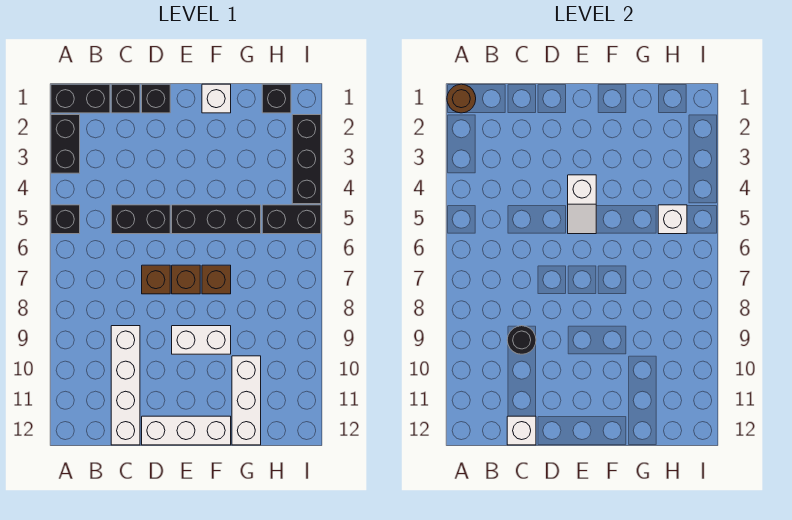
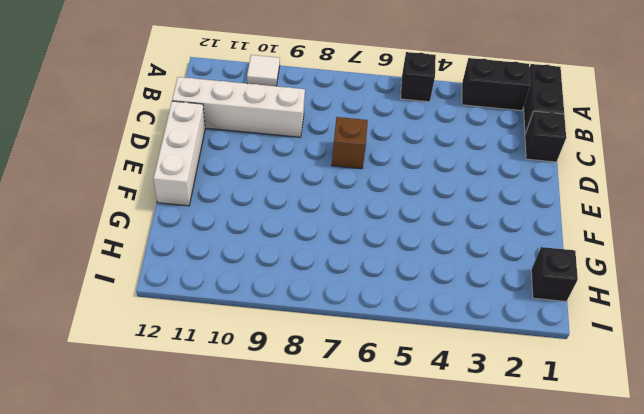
white 1x1 tile [247,55,280,86] -> none
none -> black 1x2 brick [111,205,170,234]
none -> black 1x1 brick [142,84,170,113]
none -> black 1x3 brick [172,205,261,234]

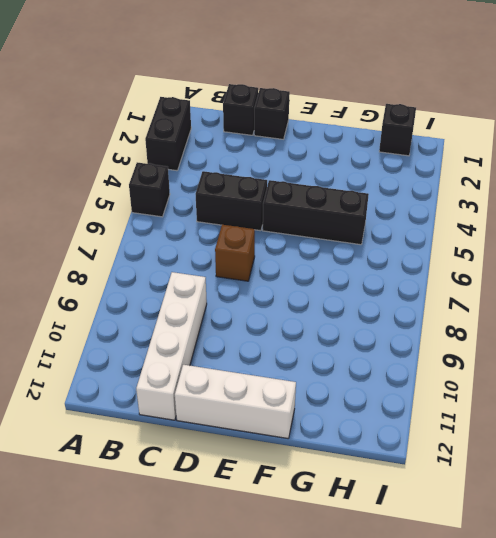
none -> black 1x2 brick [51,84,110,113]
none -> brown 1x1 brick [172,265,200,294]
none -> white 1x2 brick [172,326,231,354]

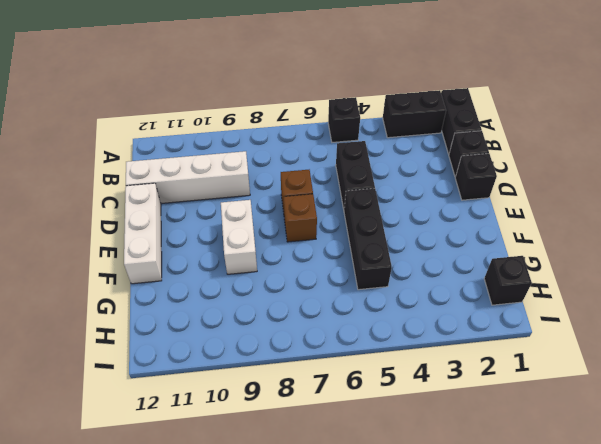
none -> white 1x1 brick [202,84,231,113]
none -> brown 1x1 brick [202,265,231,294]
none -> white 1x3 brick [232,356,261,445]

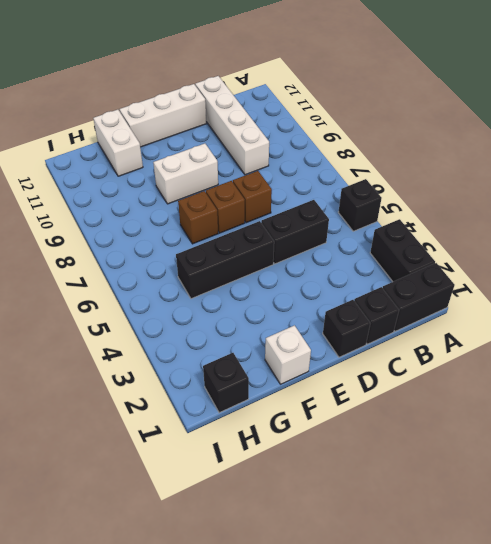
white 1x2 brick [93,110,143,176] -> white 1x3 brick [232,356,261,445]
none -> black 1x2 brick [262,205,321,234]
none -> black 1x3 brick [292,115,321,204]
none -> brown 1x1 round brick [447,84,476,113]

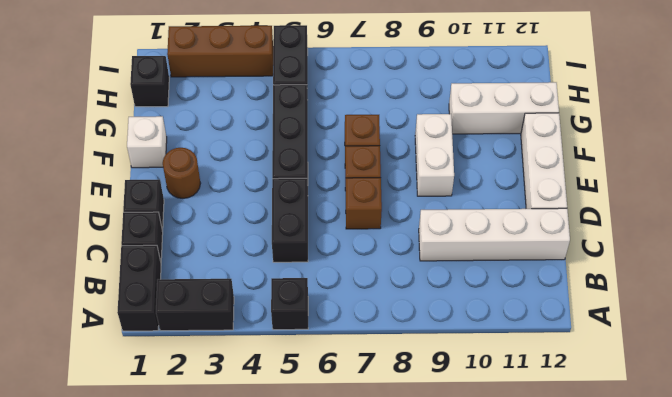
brown 1x1 round brick [163,148,201,198] -> brown 1x1 round brick moved to [447,84,476,113]
brown 1x3 brick [167,26,273,77] -> black 1x3 brick [292,115,321,204]
none -> black 1x1 round brick [507,326,536,354]
none -> white 1x1 brick [507,416,536,445]
none -> white 1x2 slope [568,175,596,234]

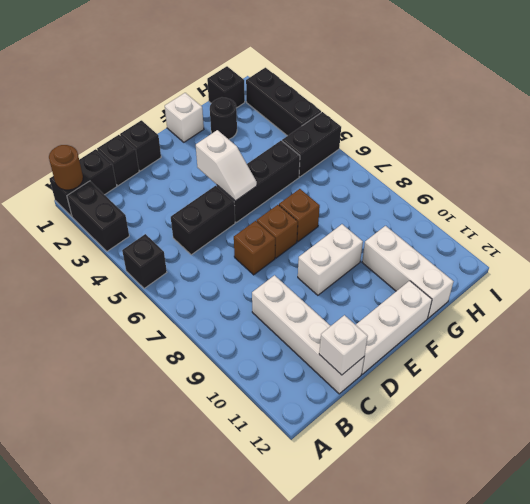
black 1x1 round brick [210,97,237,139] -> black 1x1 round brick moved to [507,326,536,354]
none -> white 1x1 brick [658,205,687,234]

